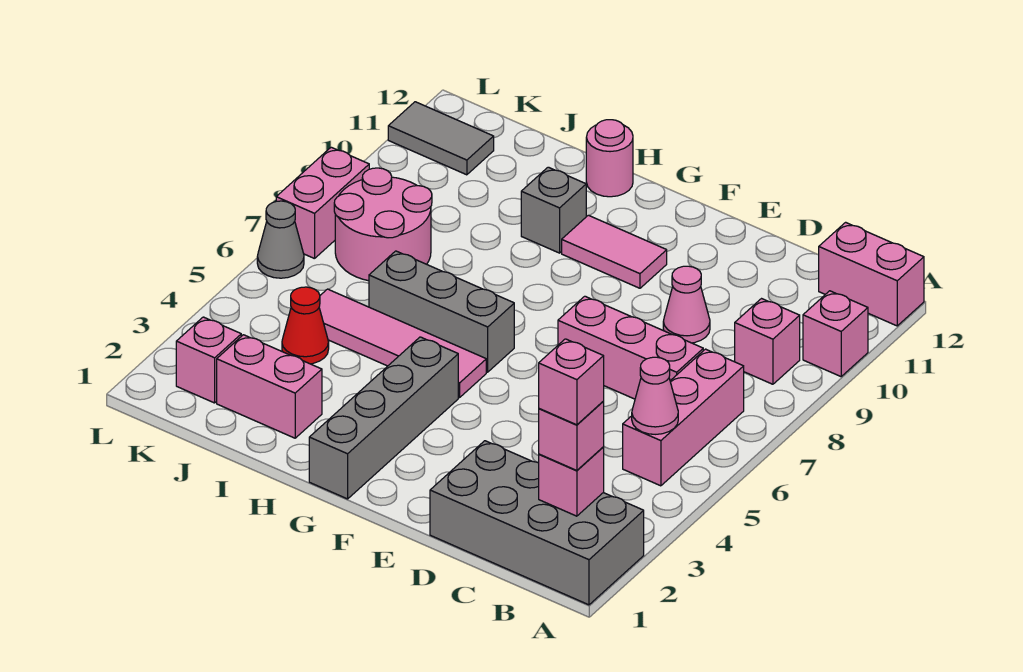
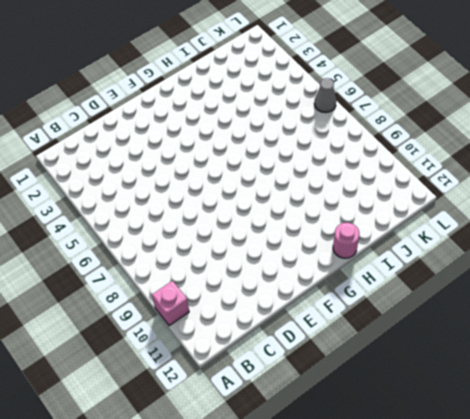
none -> grey 2x4 brick [430,441,644,605]
none -> pink 1x2 brick [819,222,924,326]
none -> pink 1x3 brick [623,349,744,486]

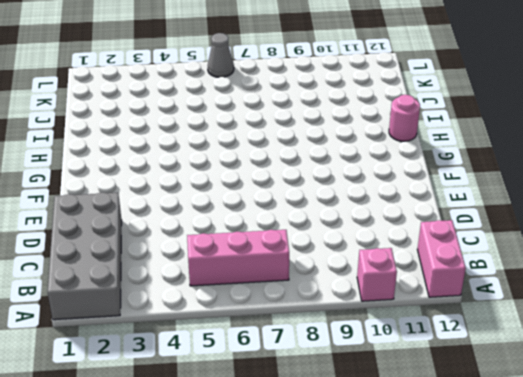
none -> pink 1x1 brick [735,299,800,384]
none -> pink 1x3 brick [558,296,703,399]
none -> pink 1x1 cone [663,266,710,343]

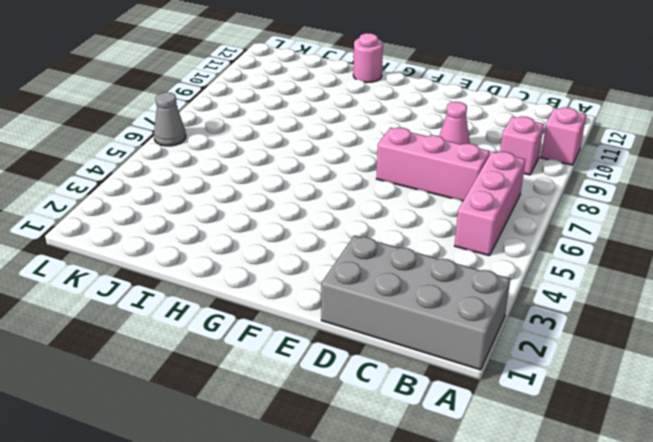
none -> pink 1x2 brick [819,222,924,326]
none -> pink 1x2 tile [562,215,667,288]
none -> grey 1x4 brick [309,337,458,499]

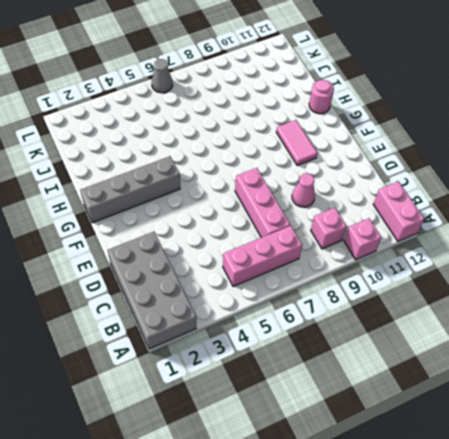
none -> pink 1x4 tile [319,289,486,397]
none -> grey 1x3 brick [369,251,514,372]
none -> grey 1x1 brick [521,167,586,253]

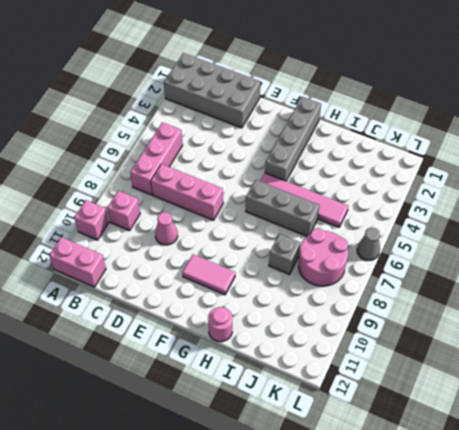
grey 1x1 brick [269,234,300,275] -> grey 1x1 brick moved to [521,167,586,253]
none -> pink 1x2 brick [217,335,322,438]
none -> red 1x1 cone [282,287,329,364]
none -> pink 1x1 brick [176,317,241,403]

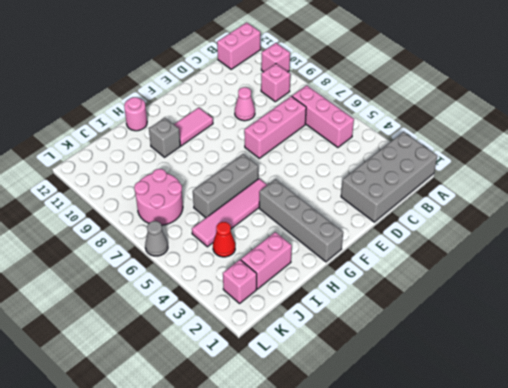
none -> grey 1x2 tile [388,102,494,175]
none -> pink 1x2 brick [276,147,369,259]
none -> pink 1x1 brick [539,447,604,516]

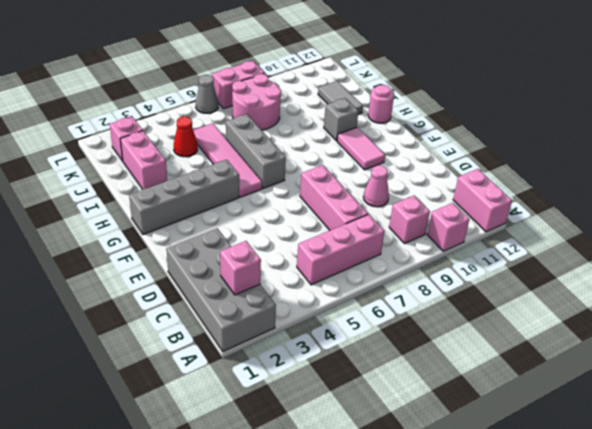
grey 1x2 tile [318,81,363,114] -> grey 1x2 tile moved to [388,102,494,175]
none -> pink 1x1 cone [632,357,678,434]
none -> pink 1x1 brick [539,402,604,470]
none -> pink 1x1 brick [539,339,604,425]

